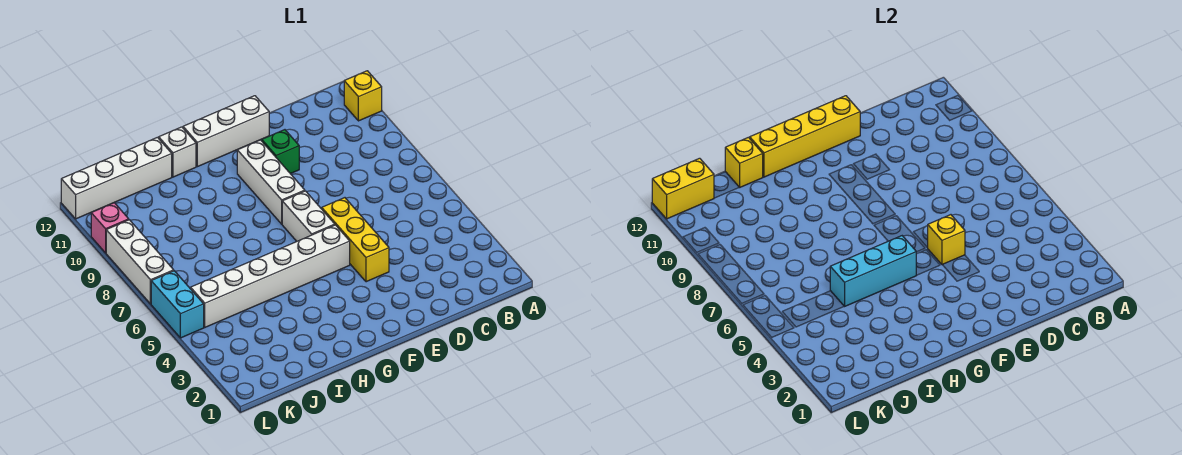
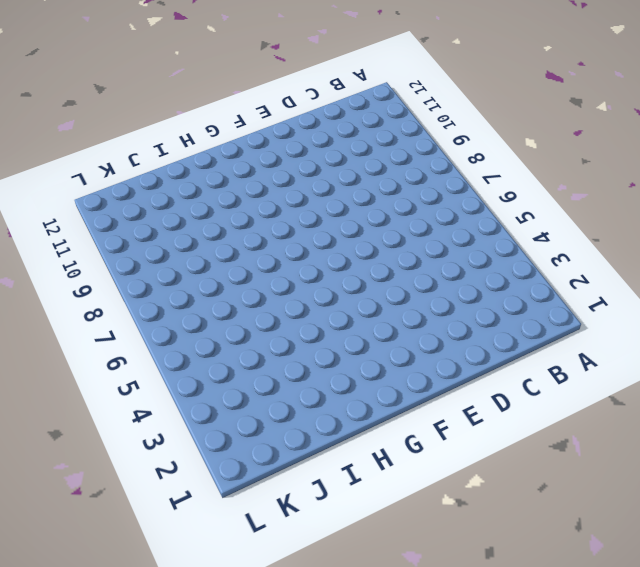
none -> yellow 1x1 brick [344,71,382,121]
none -> yellow 1x3 brick [322,198,389,282]
none -> green 1x1 brick [262,130,299,174]

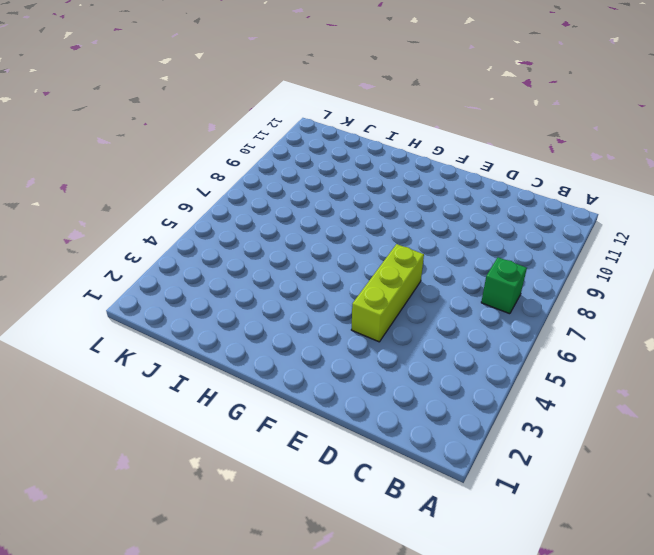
green 1x1 brick [481,257,527,314] -> green 1x1 brick moved to [262,130,299,174]
lime 1x3 brick [351,244,424,342] -> yellow 1x3 brick [322,198,389,282]
none -> yellow 1x1 brick [344,71,382,121]
none -> white 1x3 brick [183,96,269,167]
none -> white 1x6 brick [191,225,350,327]

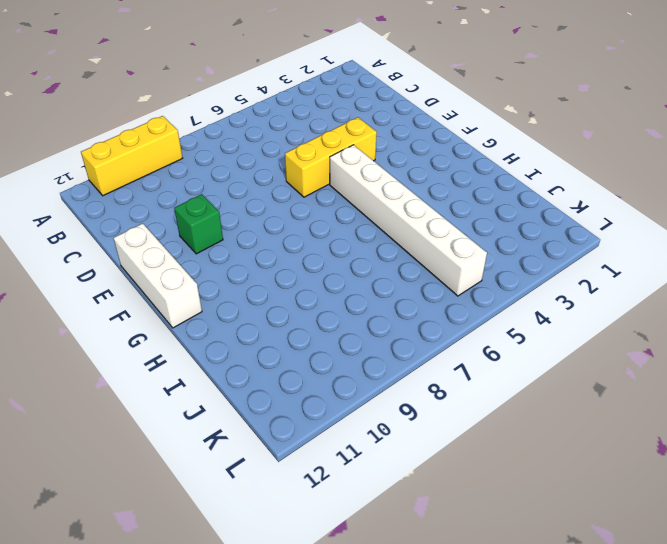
yellow 1x3 brick [81,116,182,196] -> yellow 1x1 brick [344,71,382,121]
none -> white 1x2 brick [282,191,335,241]
none -> white 1x3 brick [237,140,305,224]
none -> white 1x1 brick [159,127,196,177]

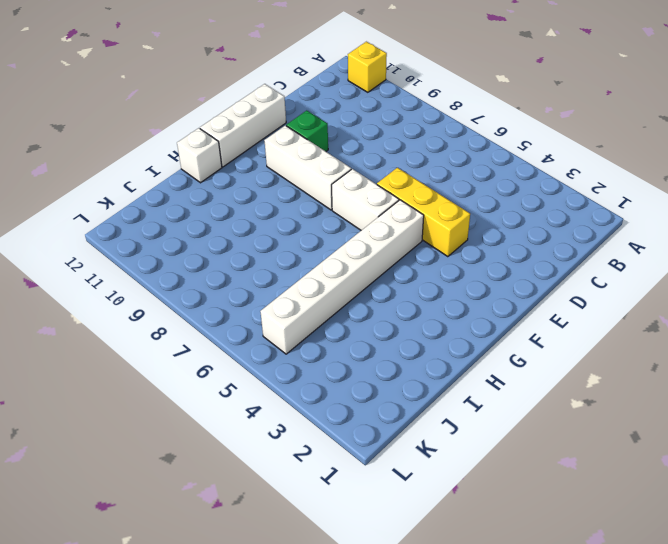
none -> white 1x4 brick [61,137,172,219]
none -> cyan 1x2 brick [151,271,204,338]
none -> white 1x3 brick [106,220,174,304]

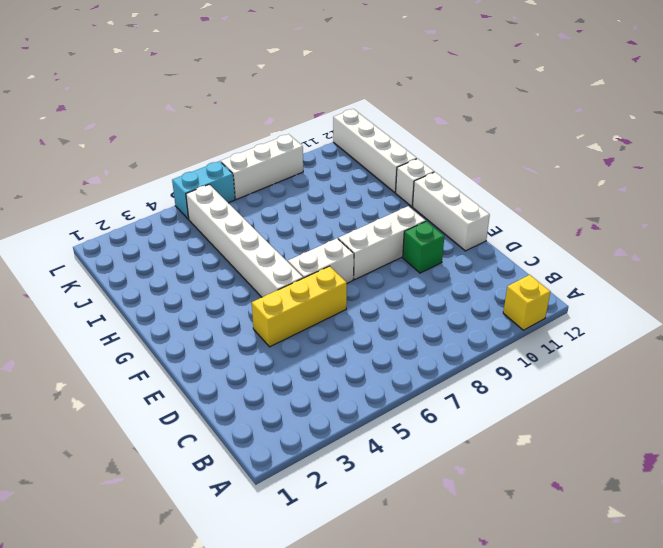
none -> pink 1x1 brick [91,203,129,253]
none -> yellow 1x1 brick [928,215,965,265]
none -> yellow 1x4 brick [750,96,860,177]

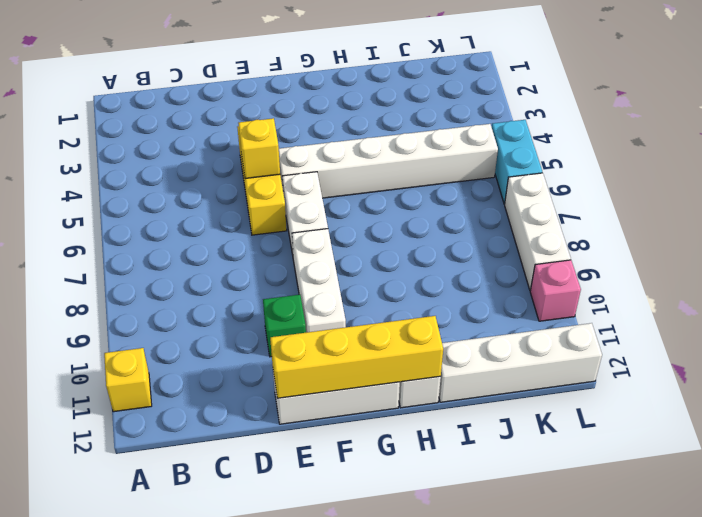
none -> cyan 1x3 brick [830,236,916,306]
none -> yellow 1x1 brick [725,137,763,187]
none -> yellow 1x2 brick [652,158,714,219]

